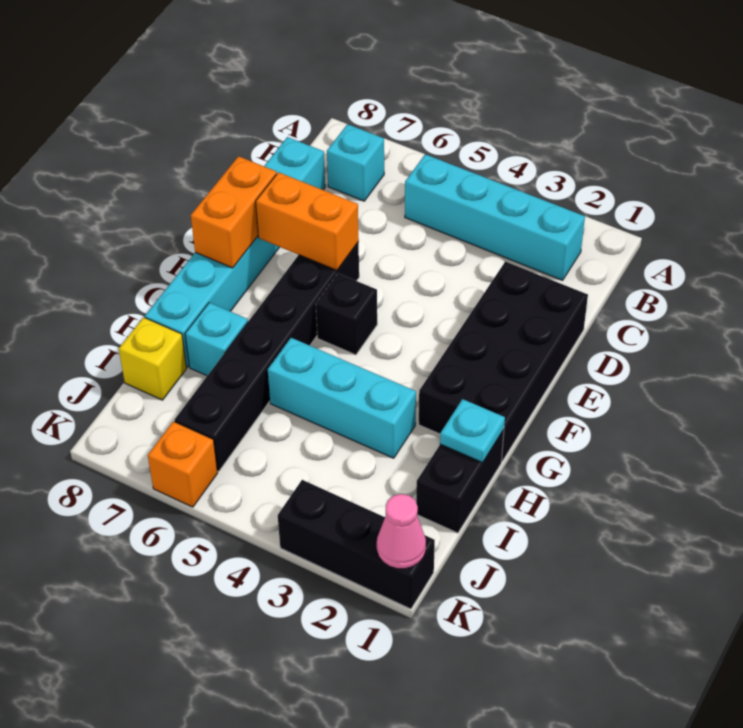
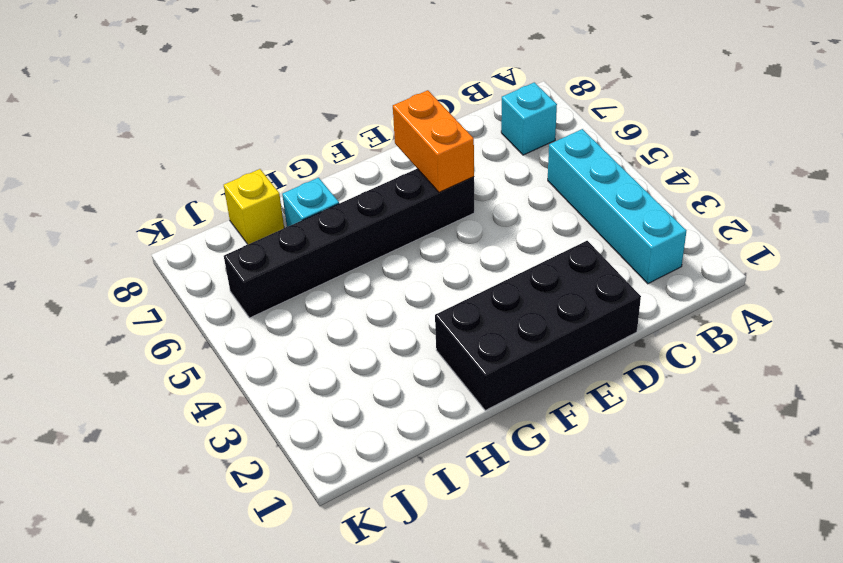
none -> cyan 1x6 brick [145,137,325,367]
none -> black 1x1 brick [316,274,377,355]
none -> black 1x2 brick [416,430,504,533]

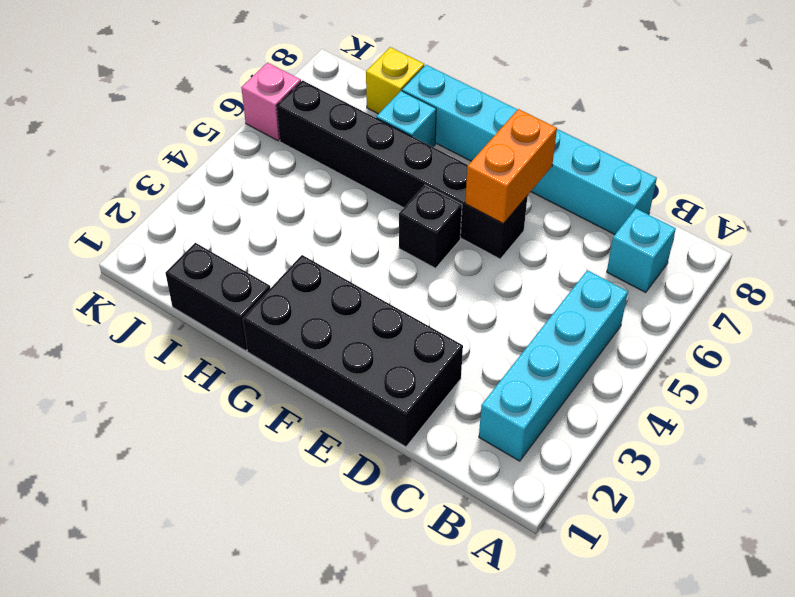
pink 1x1 brick [241,63,301,141] -> orange 1x1 brick [148,421,217,507]
none -> cyan 1x3 brick [268,338,416,458]
none -> black 1x3 brick [278,480,435,609]
none -> orange 1x2 brick [191,156,277,268]

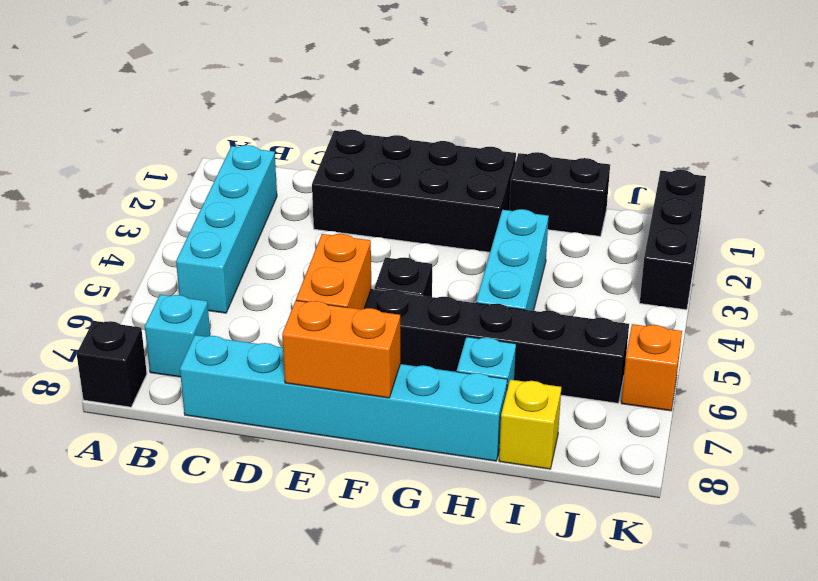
black 1x1 brick [77,321,147,407] -> none
none -> cyan 1x1 plate [440,399,505,463]
none -> pink 1x1 cone [377,494,426,569]

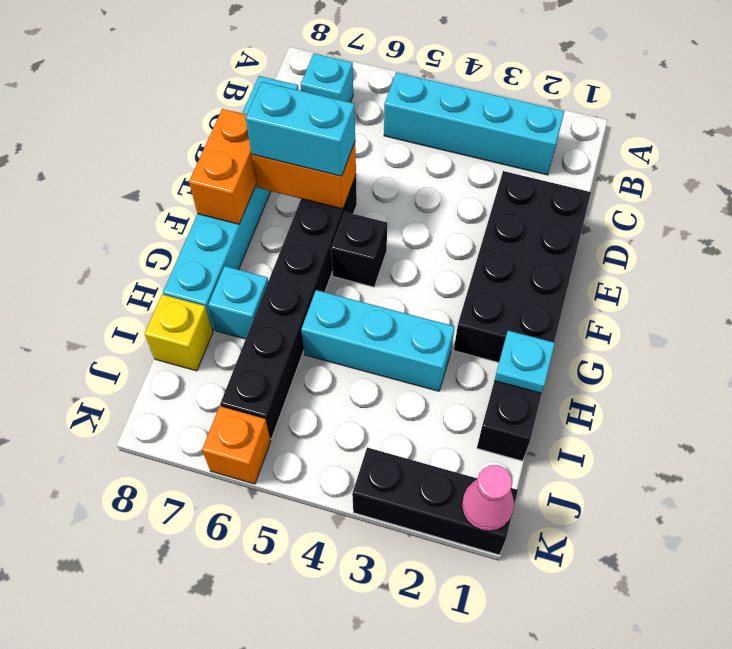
cyan 1x2 brick [246,82,355,176] -> none

